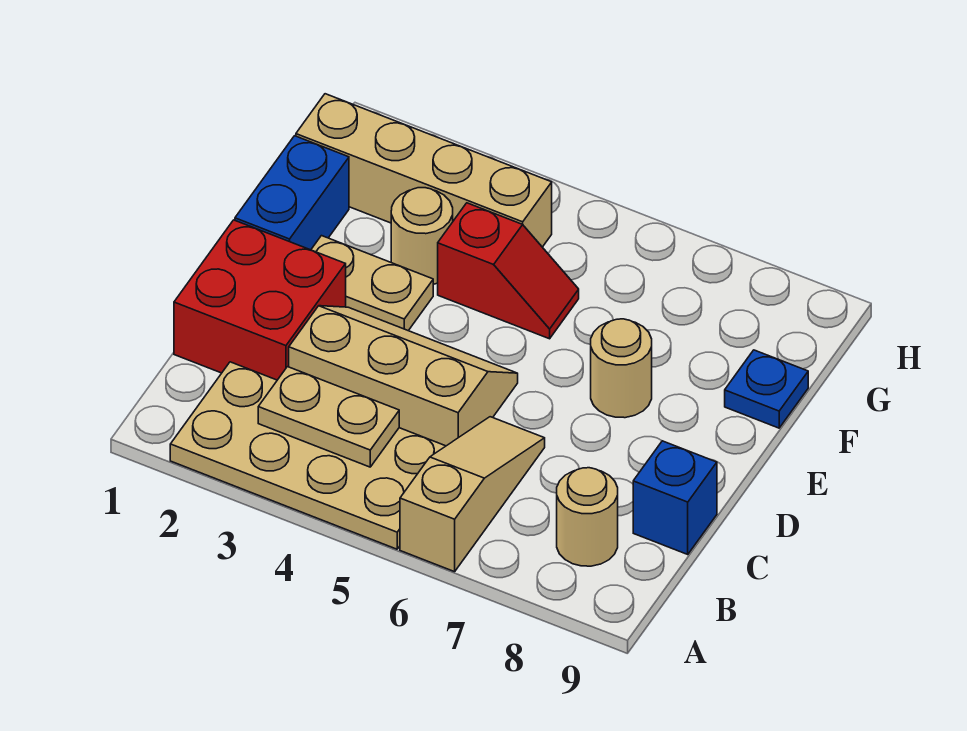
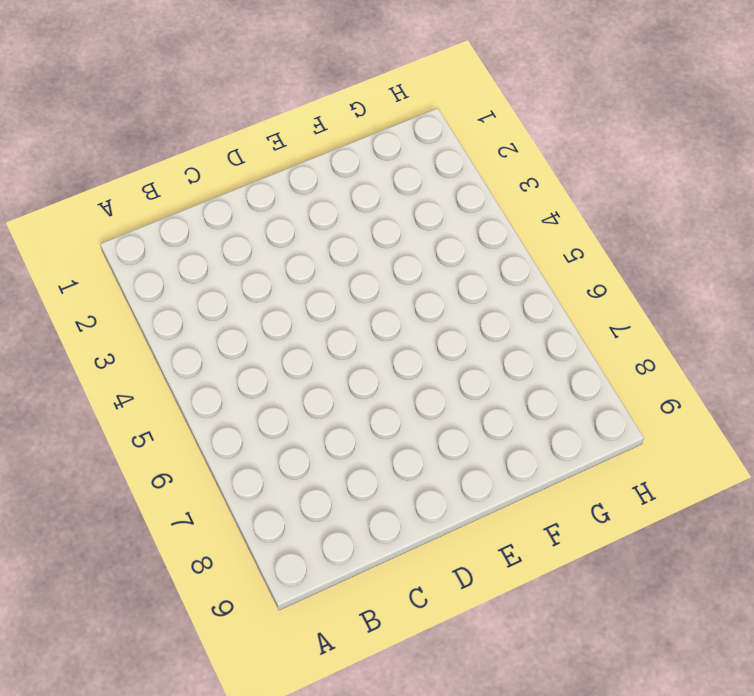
none -> tan 2x4 plate [170,362,445,549]
none -> tan 1x3 slope [400,417,545,572]
none -> tan 1x1 round brick [557,468,618,566]

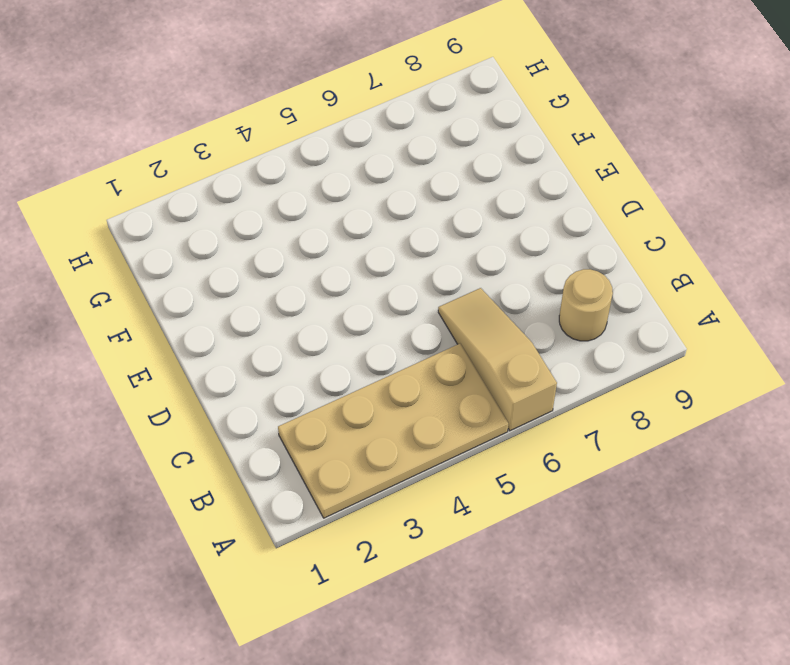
none -> red 2x2 brick [174,220,346,380]
none -> tan 2x3 slope [289,306,518,446]
none -> blue 1x1 brick [633,441,717,554]

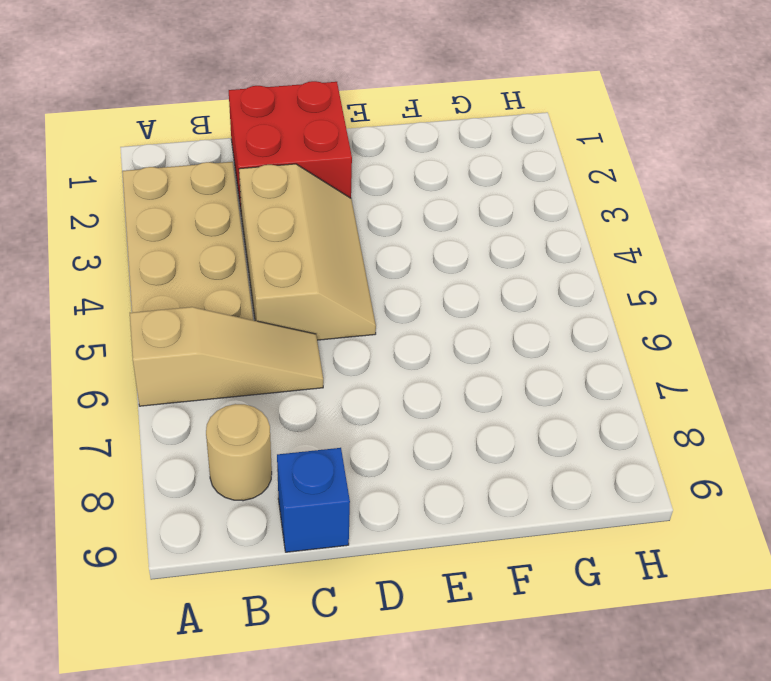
none -> blue 1x2 brick [235,136,349,250]
none -> tan 1x2 plate [311,236,433,331]
none -> tan 1x1 round brick [591,319,652,418]

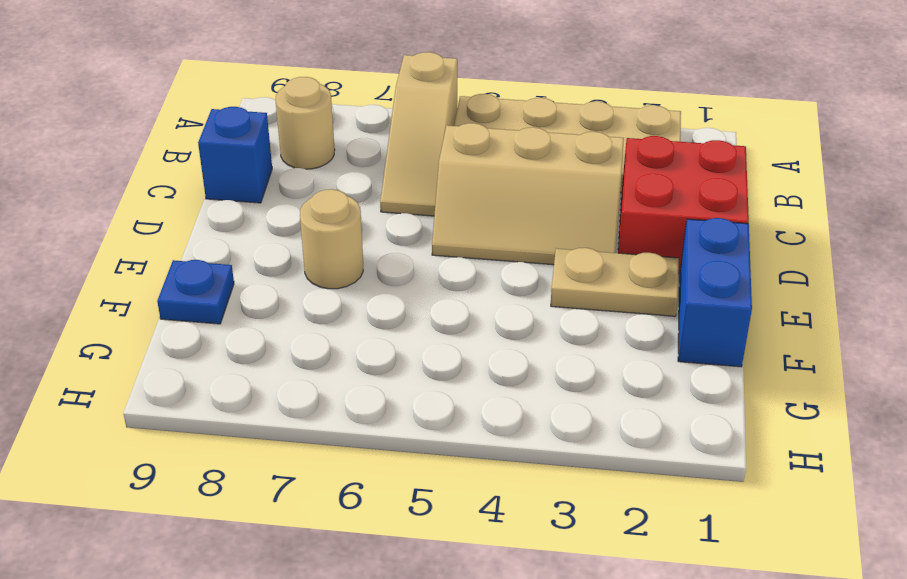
none -> tan 1x1 round brick [391,188,453,284]
none -> red 1x2 slope [438,203,579,339]
none -> tan 1x4 brick [296,94,552,247]

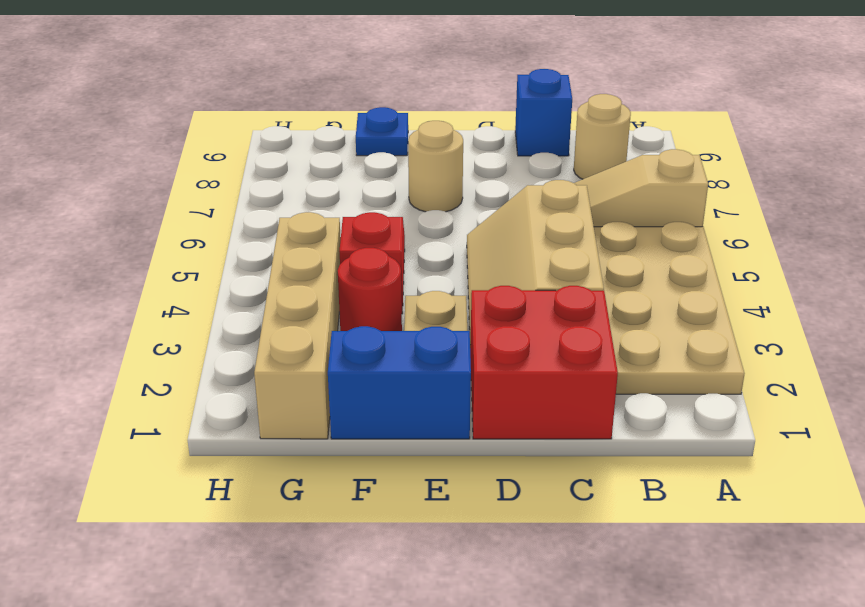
red 1x1 round brick [338,248,402,331] -> tan 1x1 round brick [391,188,453,284]
none -> tan 1x2 plate [258,367,399,467]

